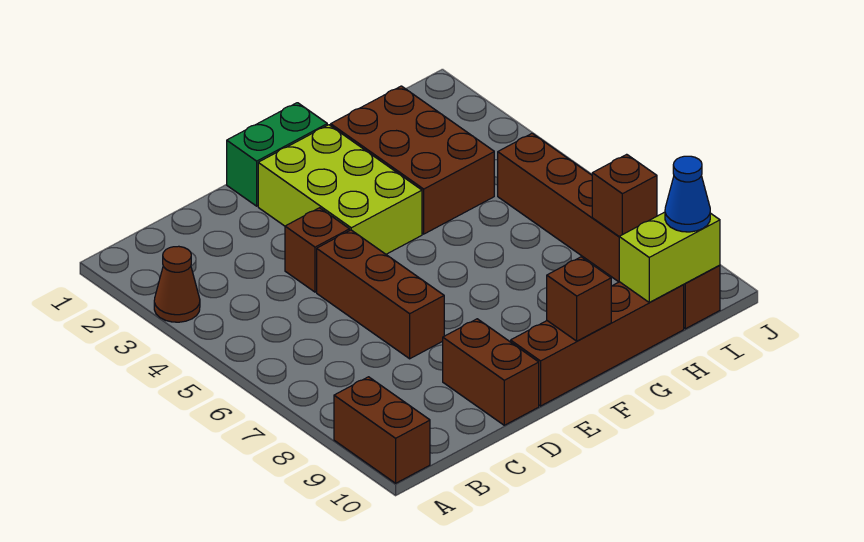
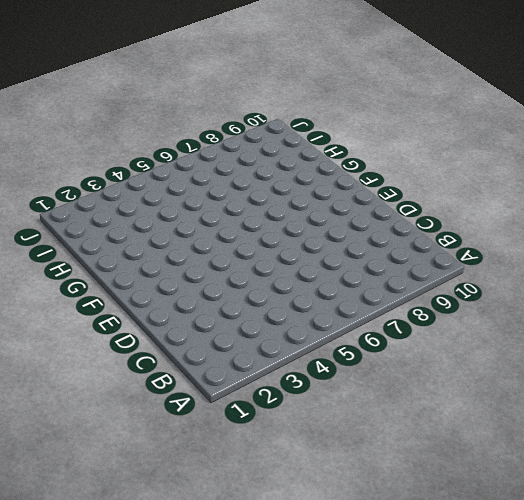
none -> brown 1x1 cone [154,246,200,322]
none -> brown 1x2 brick [334,377,430,483]
none -> brown 1x1 brick [285,208,350,292]

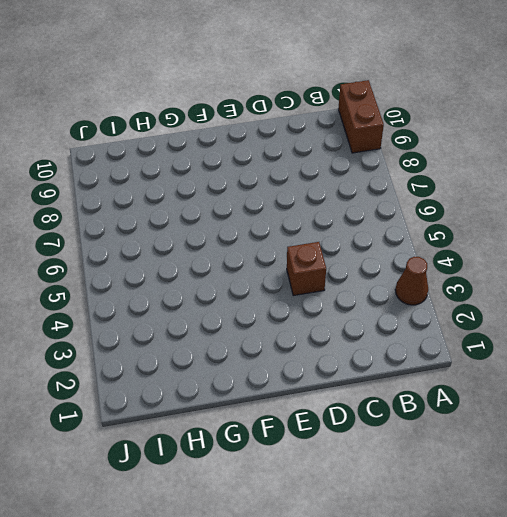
none -> brown 1x3 brick [317,230,444,359]
none -> brown 1x2 brick [443,319,539,425]
none -> green 1x2 brick [227,103,327,206]

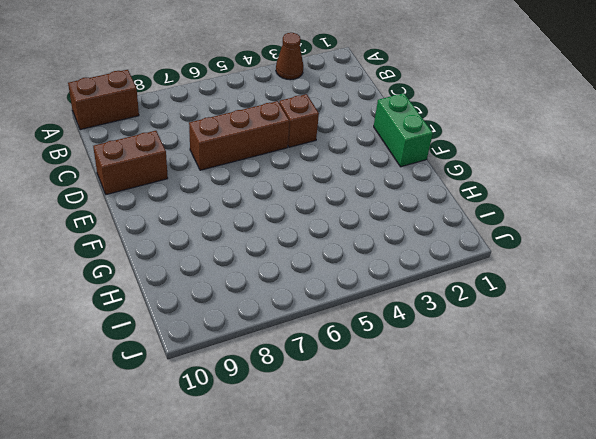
none -> lime 2x3 brick [258,125,422,254]
none -> brown 1x4 brick [511,282,684,406]
none -> brown 2x3 brick [331,86,494,234]

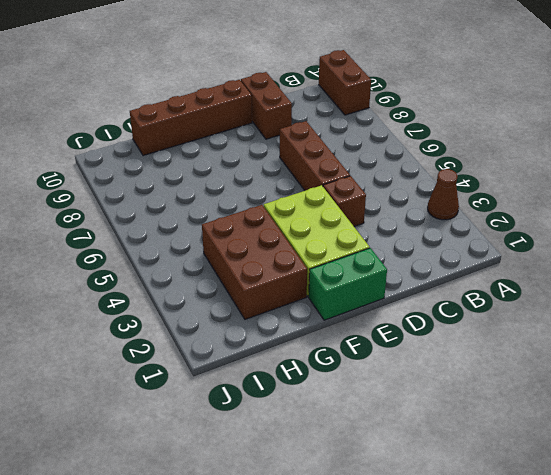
none -> brown 1x6 brick [498,133,720,329]
none -> brown 1x1 brick [547,257,611,341]
none -> lime 1x2 brick [619,212,720,303]

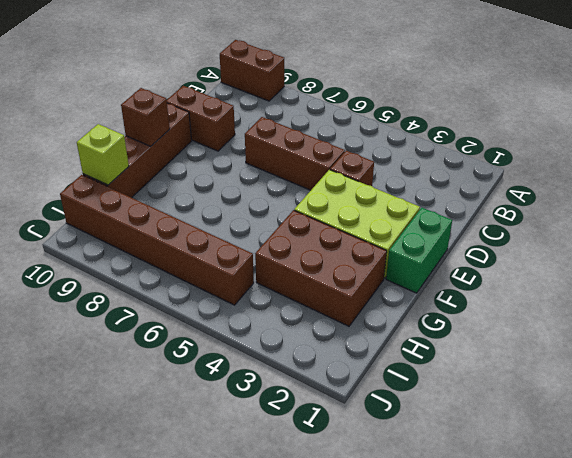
lime 1x1 brick [77,124,129,185] -> lime 1x2 brick [619,212,720,303]
none -> brown 1x1 cone [154,246,200,322]
none -> brown 1x1 brick [592,154,657,236]
none -> blue 1x1 cone [665,156,710,232]

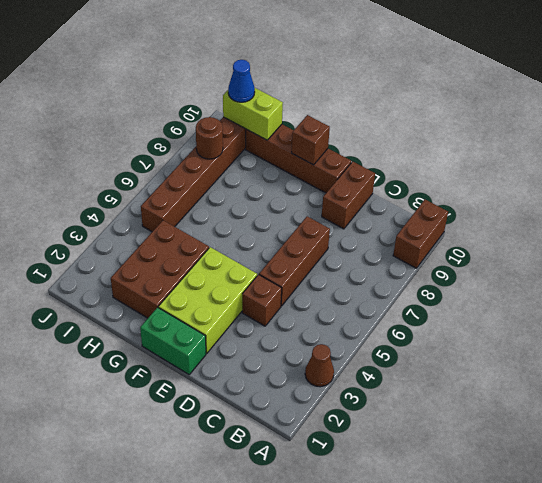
brown 1x1 round brick [196,117,223,159] -> brown 1x1 brick [592,154,657,236]

